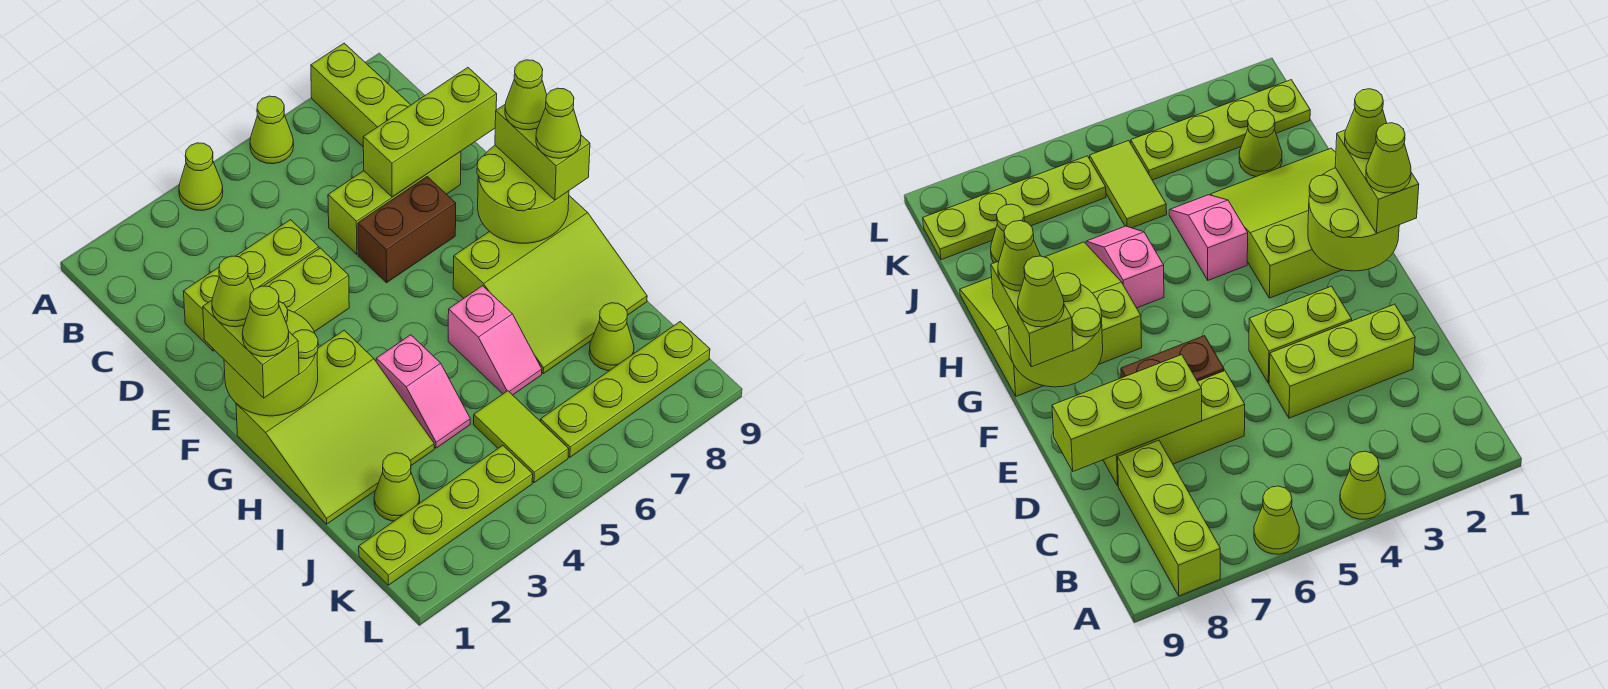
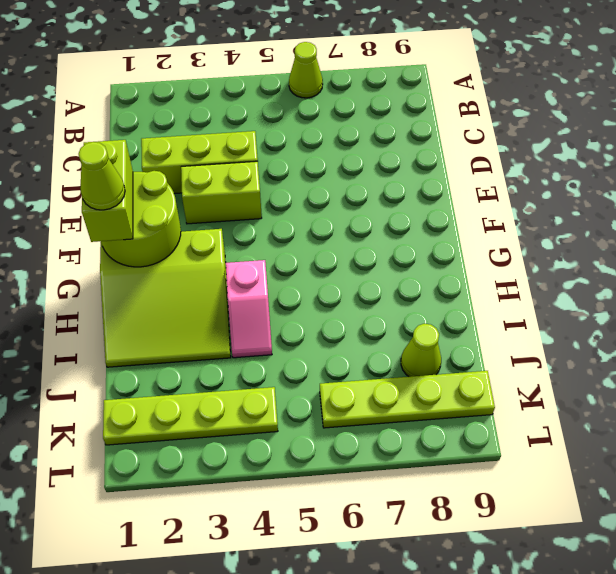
none -> lime 1x1 cone [179,143,223,210]
none -> lime 1x3 brick [311,43,410,146]
none -> lime 1x3 brick [328,151,461,254]

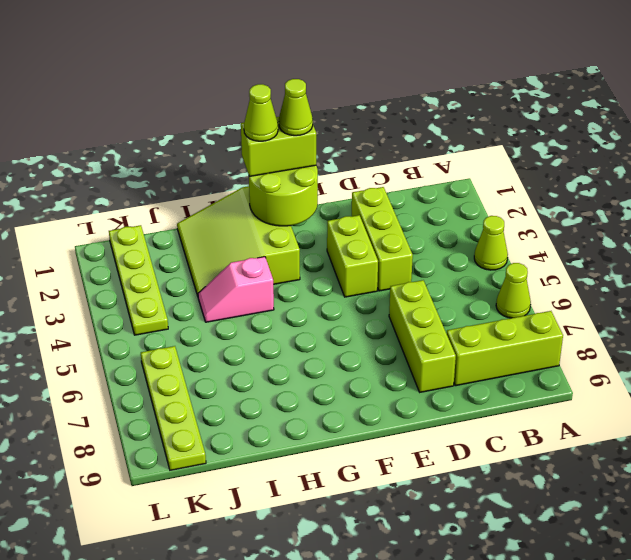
none -> brown 1x2 brick [358,177,456,283]
none -> lime 3x3 slope [453,196,647,374]
none -> pink 1x2 slope [448,286,542,395]

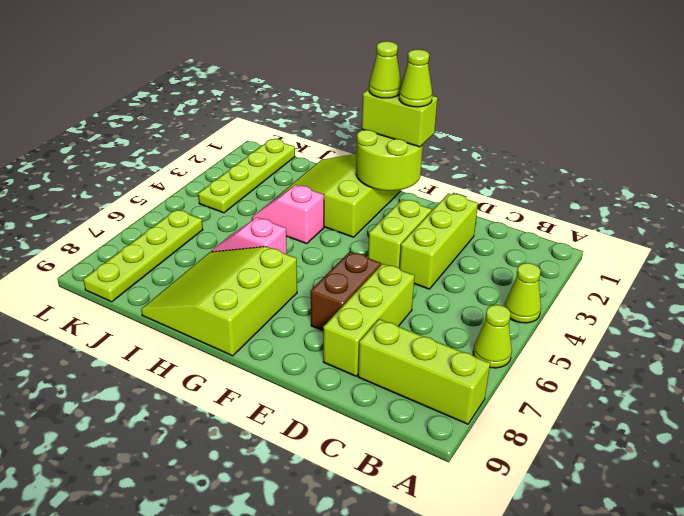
none -> lime 1x1 cone [374,453,420,521]
none -> lime 1x2 tile [474,391,569,483]
none -> lime 1x1 cone [589,303,634,371]

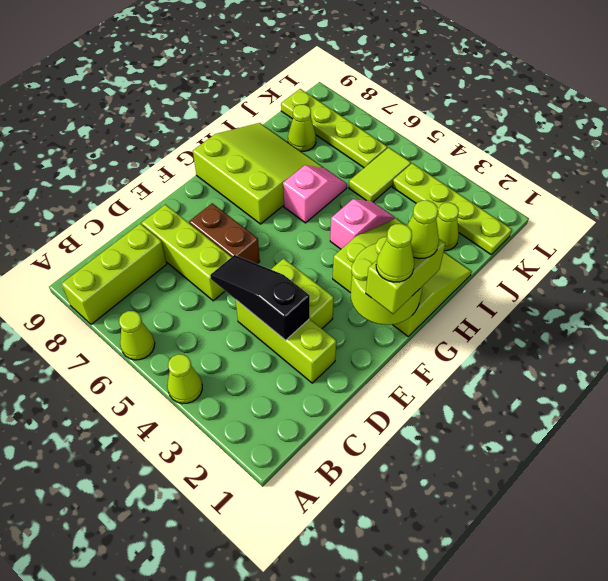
black 1x3 slope [210,255,310,340] -> none
none -> lime 1x3 brick [363,68,497,197]
none -> lime 2x2 round brick [477,145,569,243]
none -> lime 1x2 brick [495,105,590,200]

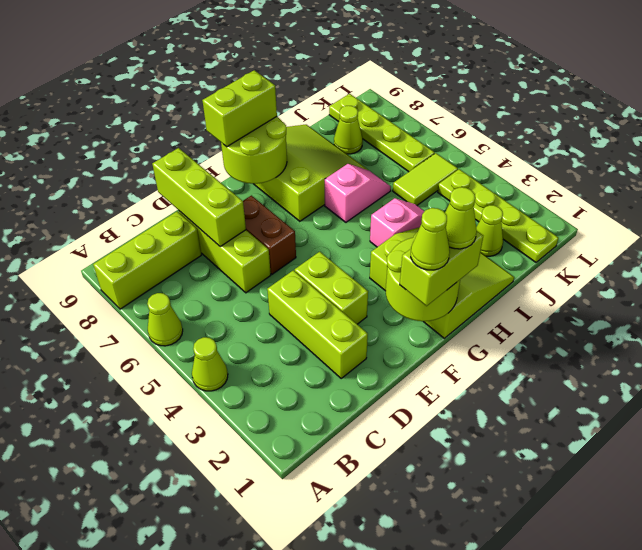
none -> lime 1x1 cone [505,60,547,130]
none -> lime 1x1 cone [536,88,581,158]

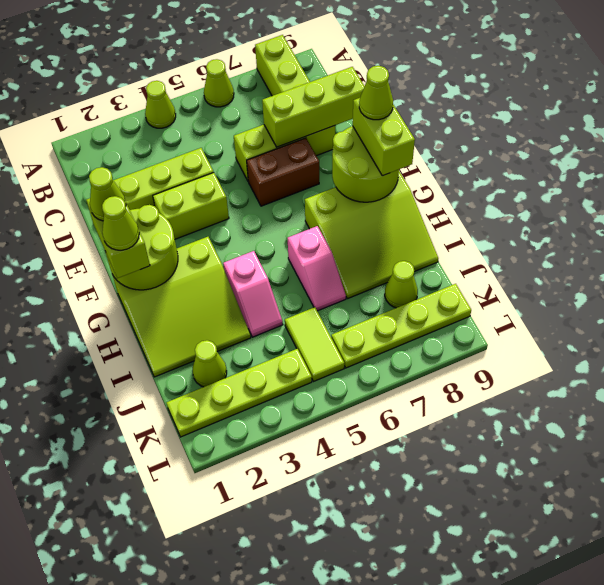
none -> lime 1x1 cone [536,88,581,158]

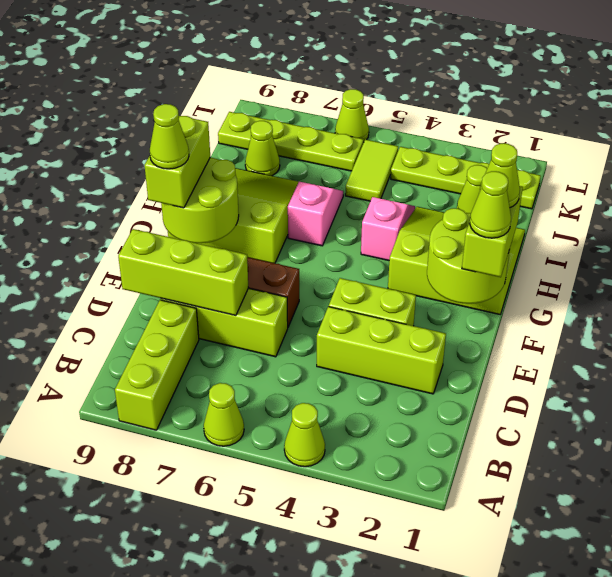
lime 1x1 cone [335,89,369,142] -> lime 1x1 cone moved to [536,88,581,158]

